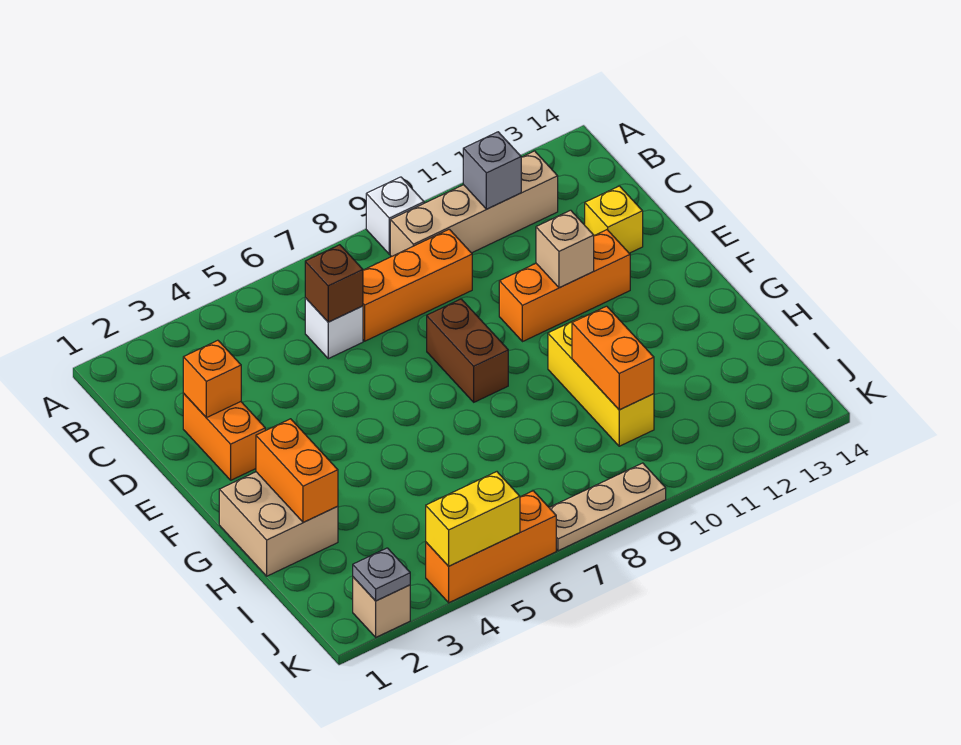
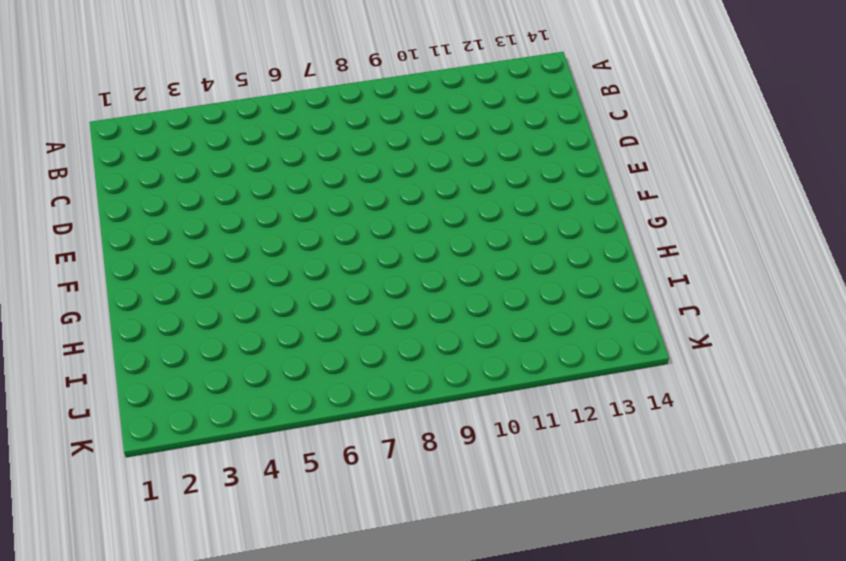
none -> white 1x1 brick [366,177,424,254]
none -> tan 1x4 brick [390,151,558,257]
none -> white 1x1 brick [305,298,363,359]

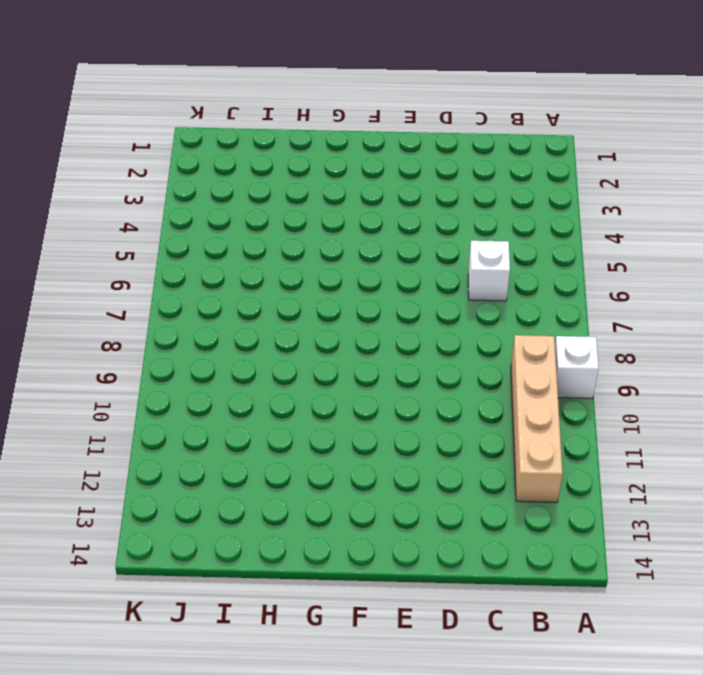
none -> orange 1x3 brick [363,229,472,341]
none -> orange 1x2 brick [183,394,265,480]
none -> yellow 1x1 brick [585,186,643,253]

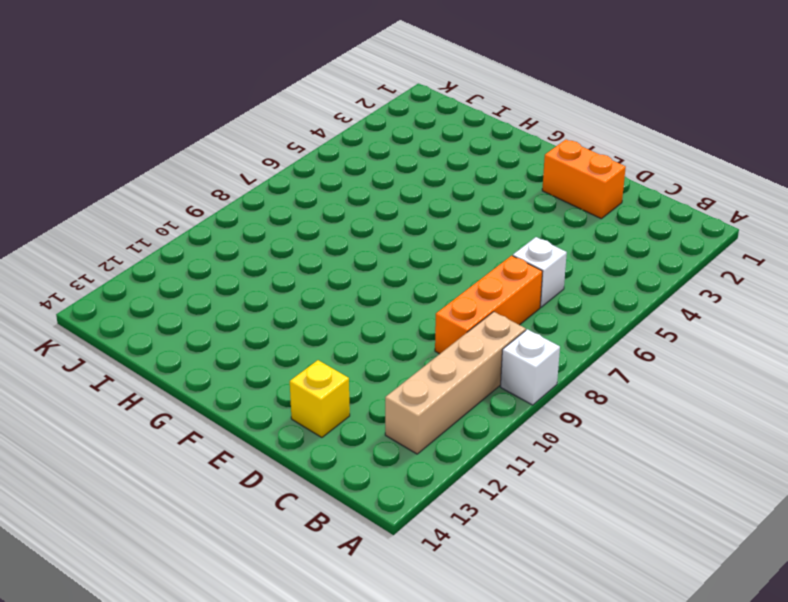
none -> brown 1x2 brick [427,299,508,402]
none -> orange 1x3 brick [499,230,630,342]
none -> tan 2x2 brick [219,472,338,576]

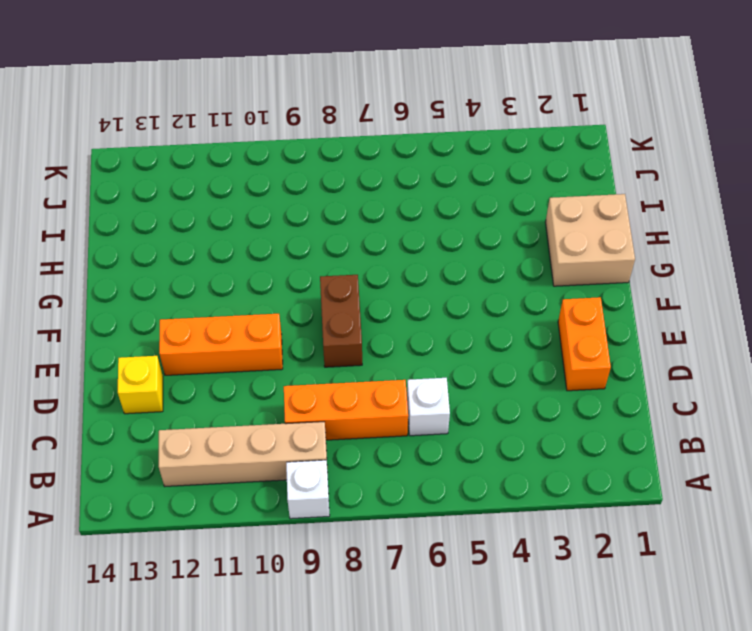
none -> yellow 1x3 brick [548,317,654,446]
none -> tan 1x1 brick [353,577,410,637]
none -> orange 1x3 brick [426,491,556,603]

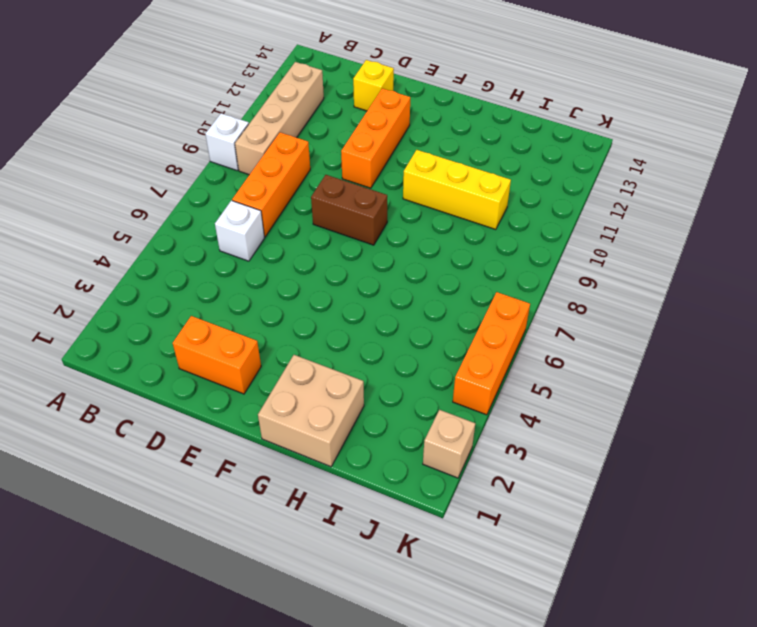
none -> tan 1x3 plate [549,463,666,551]
none -> grey 1x1 brick [463,132,521,209]
none -> brown 1x1 brick [305,245,363,322]

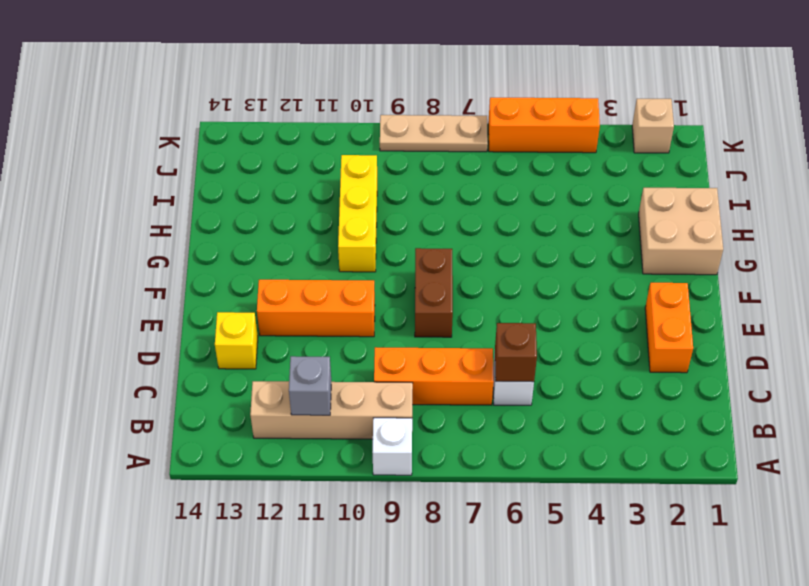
none -> orange 1x1 brick [183,340,241,418]
none -> tan 1x1 brick [536,210,594,288]
none -> orange 1x2 brick [256,419,338,523]

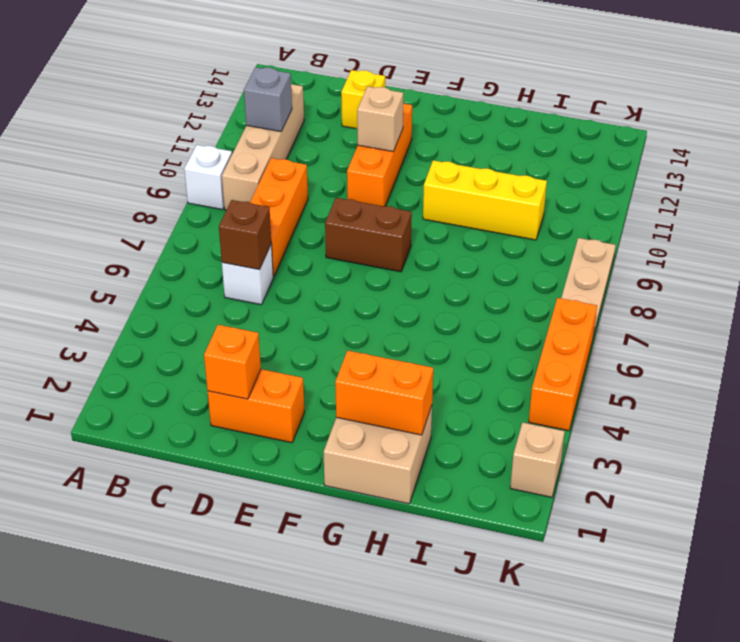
none -> orange 1x2 brick [572,306,654,410]
none -> grey 1x1 plate [353,548,410,601]
none -> yellow 1x2 brick [426,472,520,566]

